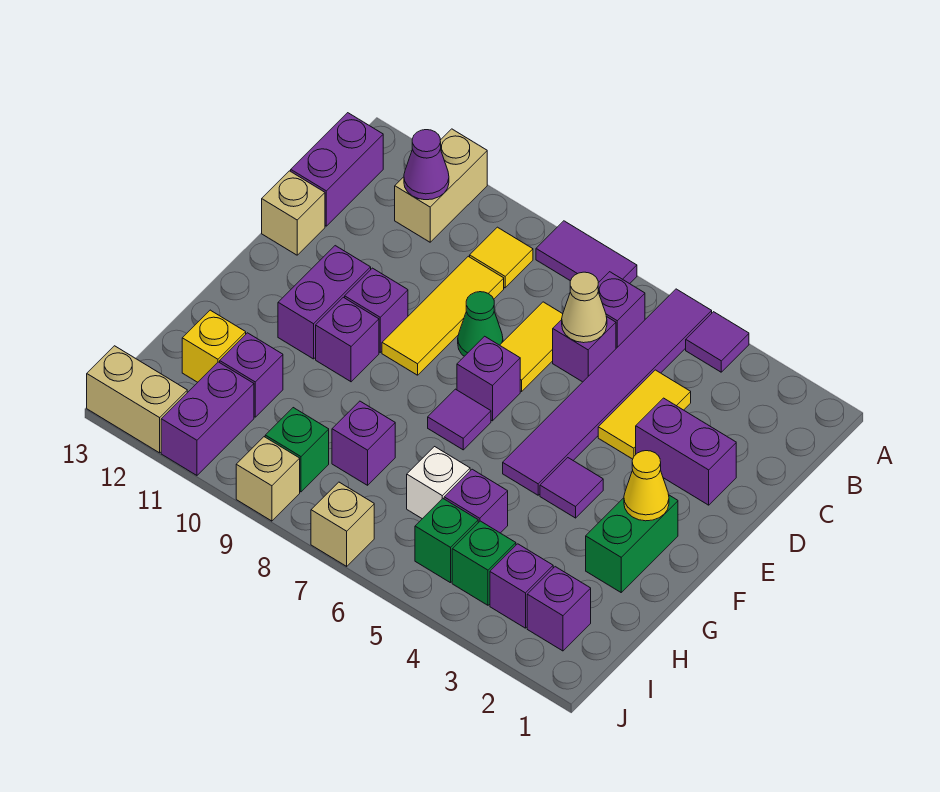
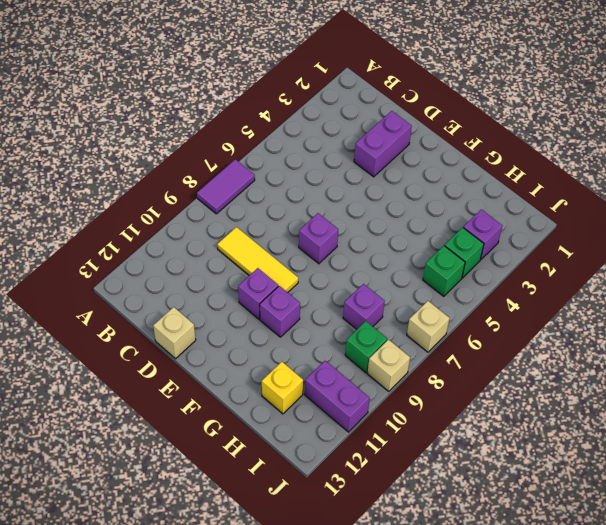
none -> purple 1x1 tile [686,312,749,372]
none -> purple 1x6 tile [503,289,712,495]
none -> tan 1x2 brick [395,129,487,242]
none -> purple 1x1 brick [598,272,645,348]

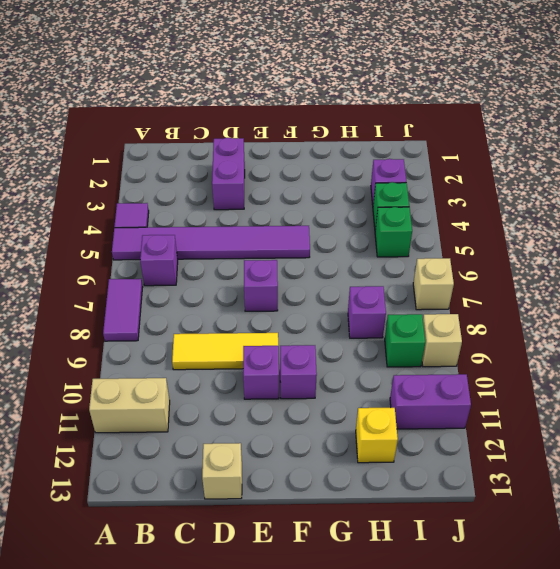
none -> yellow 1x1 tile [470,227,533,288]
none -> purple 1x2 brick [291,113,383,226]
none -> yellow 1x2 tile [598,370,691,459]
none -> purple 1x1 brick [553,317,616,382]

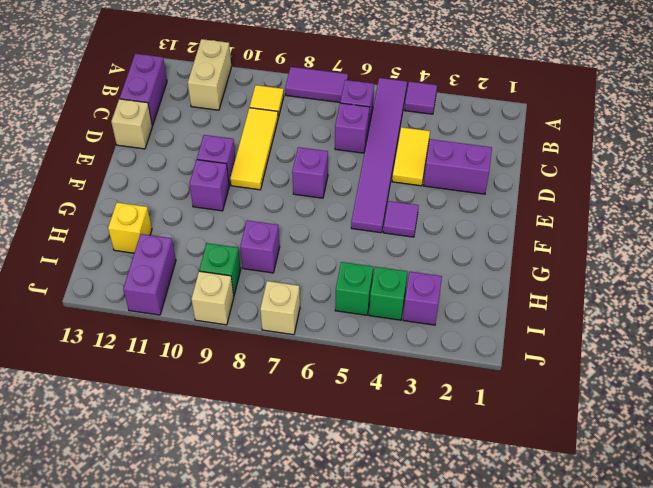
none -> yellow 1x2 tile [500,302,563,391]
none -> green 1x1 cone [458,292,503,356]
none -> purple 1x2 brick [278,246,371,359]
none -> green 1x2 brick [586,495,678,592]

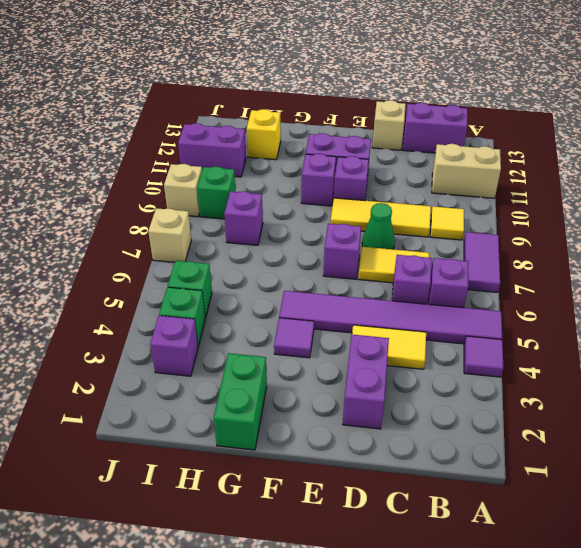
green 1x2 brick [214,353,267,450] -> green 1x2 brick turned to [586,495,678,592]
none -> purple 1x1 tile [428,389,491,450]
none -> purple 1x1 brick [444,469,508,533]
none -> white 1x1 brick [407,447,470,519]
none -> purple 1x1 brick [220,333,283,417]

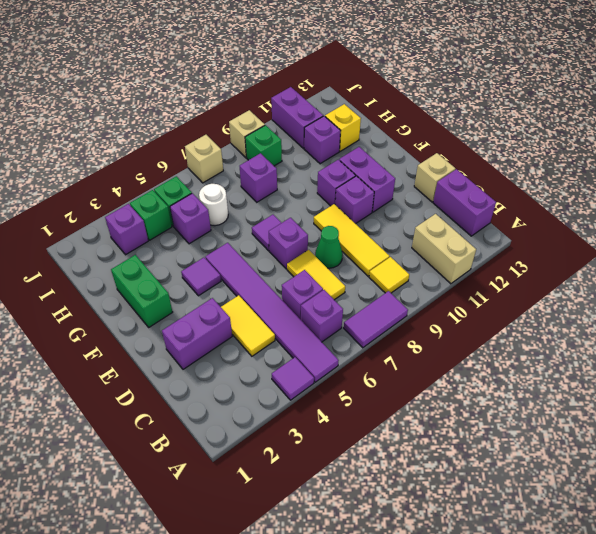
white 1x1 round brick [199,184,228,226] -> white 1x1 brick [407,447,470,519]
none -> purple 1x1 brick [527,567,591,651]
none -> tan 1x2 brick [87,346,187,453]
none -> purple 1x1 cone [404,130,449,200]
none -> tan 1x1 cone [562,272,607,343]

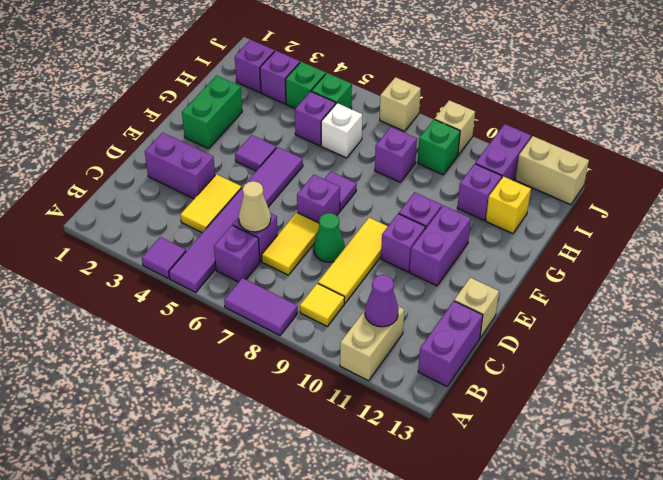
none -> yellow 1x1 cone [624,451,669,521]

